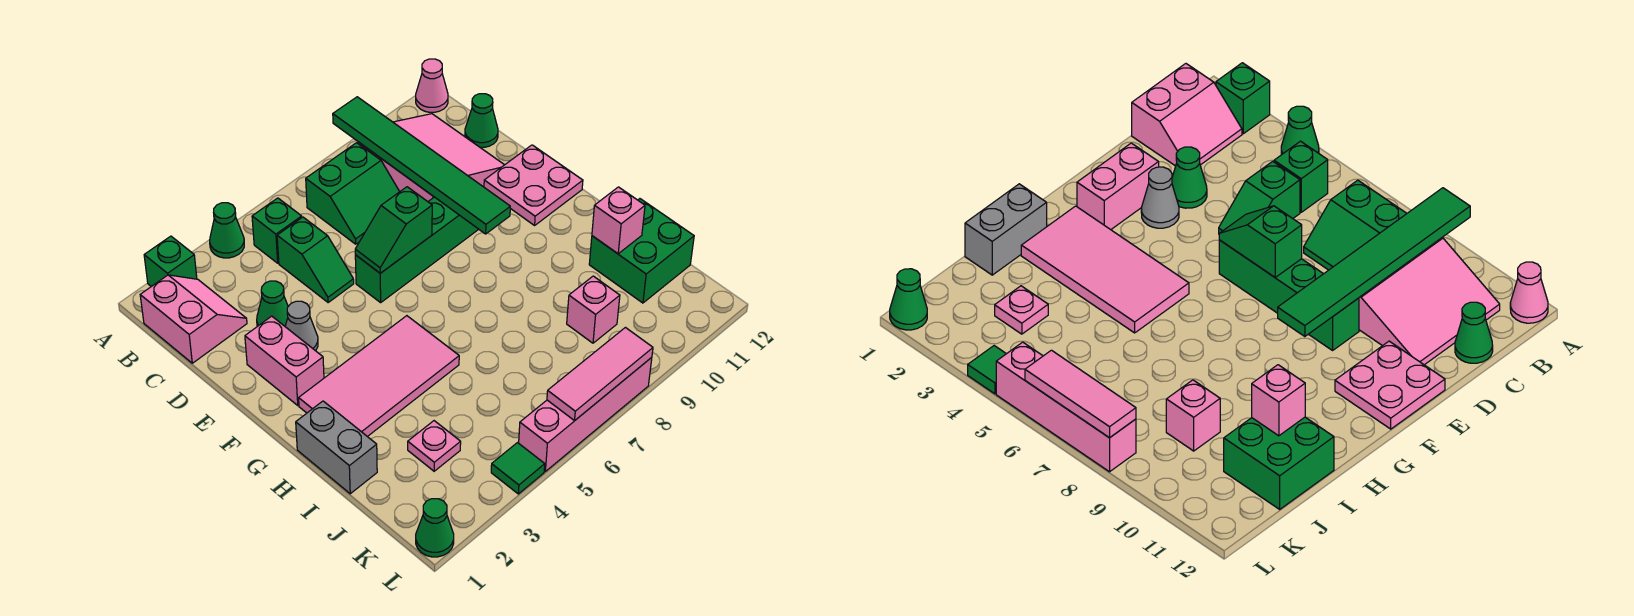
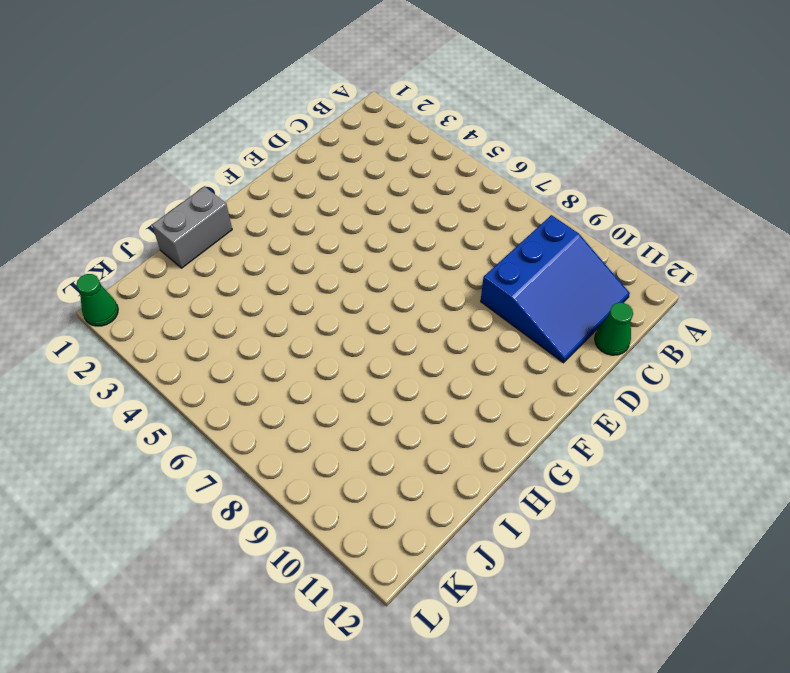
blue 3x3 slope [481,215,630,363] -> pink 3x3 slope [358,114,504,202]
none -> green 1x1 brick [144,236,197,287]
none -> green 1x1 cone [210,203,244,258]
none -> pink 1x1 cone [416,59,448,112]

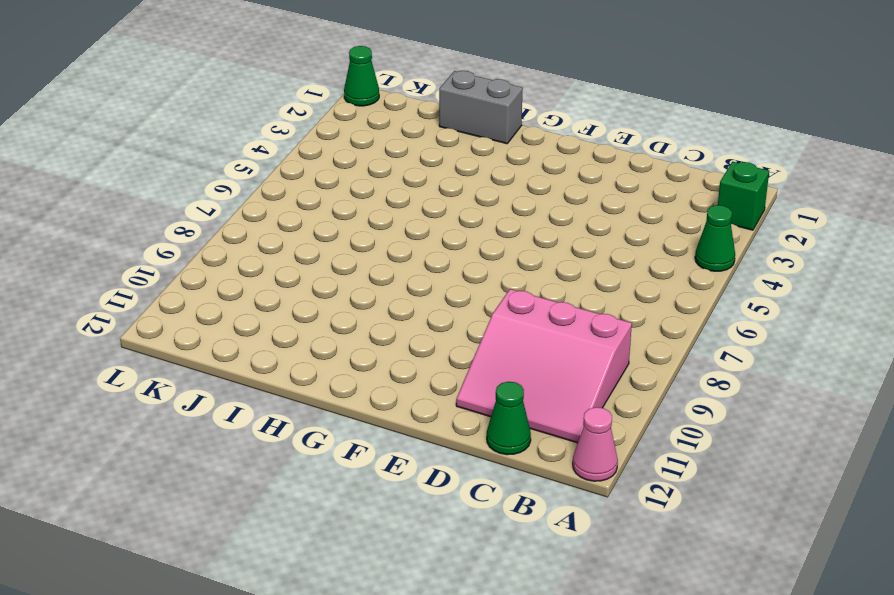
none -> pink 2x2 slope [140,275,247,363]
none -> green 1x1 brick [252,198,302,263]
none -> green 2x2 slope [306,143,400,244]

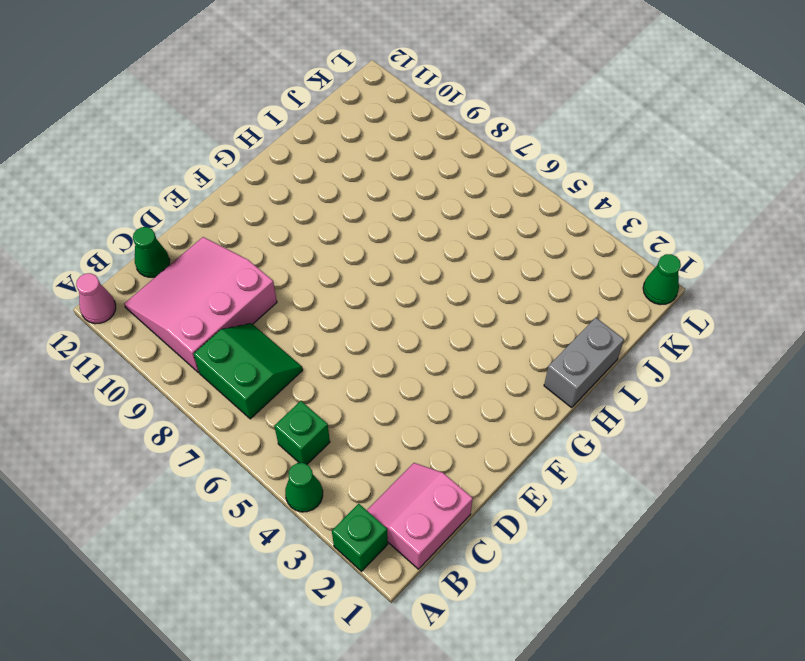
none -> green 1x2 slope [277,217,354,302]
none -> green 1x1 cone [257,281,288,326]
none -> pink 1x2 brick [245,316,324,405]

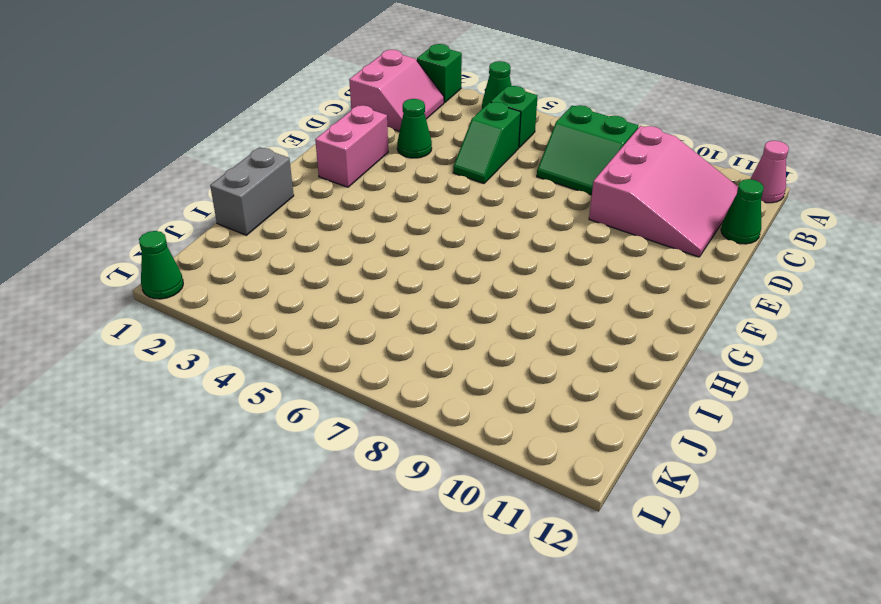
none -> grey 1x1 cone [285,301,318,351]
none -> green 1x4 brick [355,197,479,303]
none -> pink 2x2 plate [484,145,583,225]

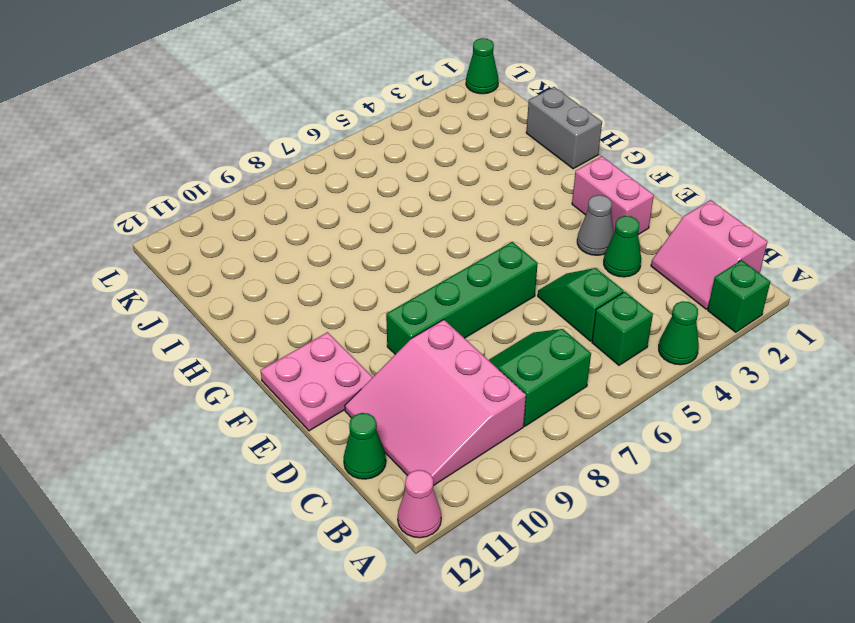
none -> pink 2x4 tile [299,316,459,437]
none -> green 2x2 brick [589,199,694,303]
none -> pink 1x1 plate [408,421,461,471]

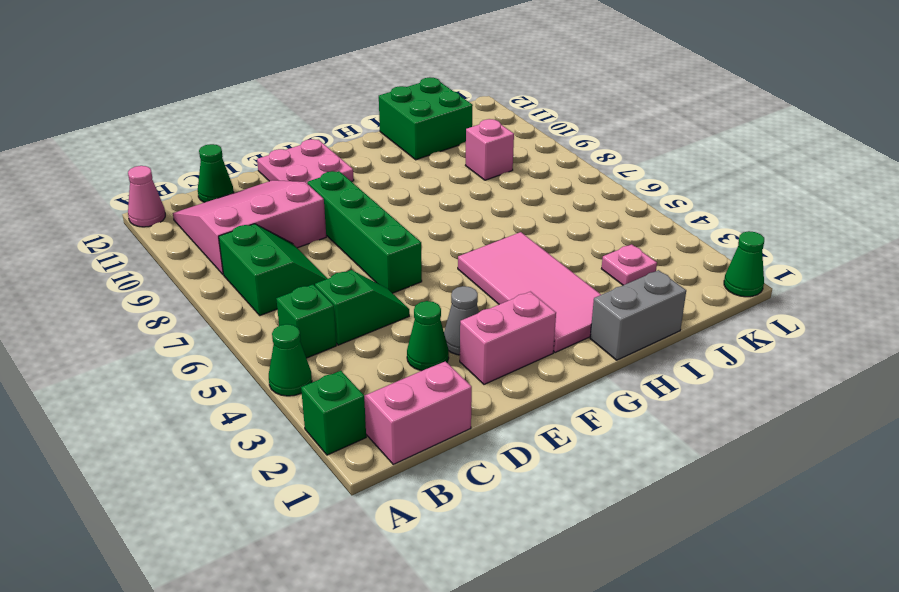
none -> green 1x1 tile [491,443,545,494]
none -> pink 1x4 brick [519,358,652,471]
none -> green 1x6 tile [333,97,510,234]

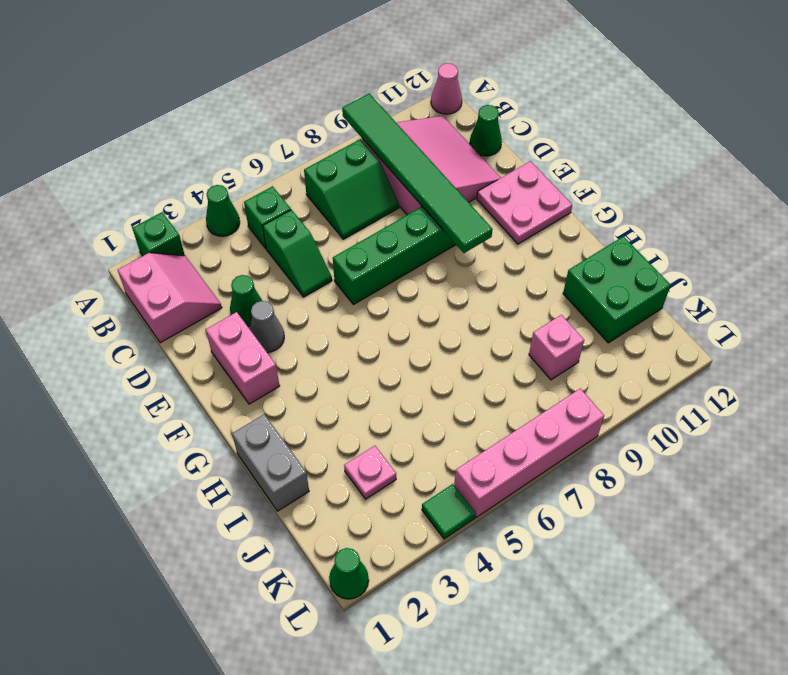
none -> pink 2x4 tile [299,316,459,437]
none -> green 1x2 slope [355,187,432,273]
none -> pink 1x1 brick [592,187,645,254]

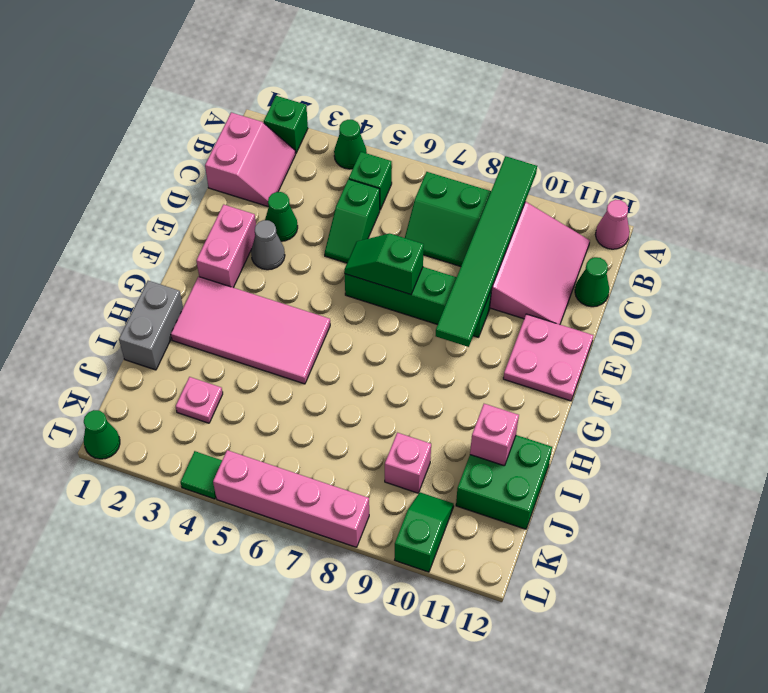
green 1x2 slope [395,492,454,572] -> none
none -> pink 1x3 tile [547,328,653,421]

